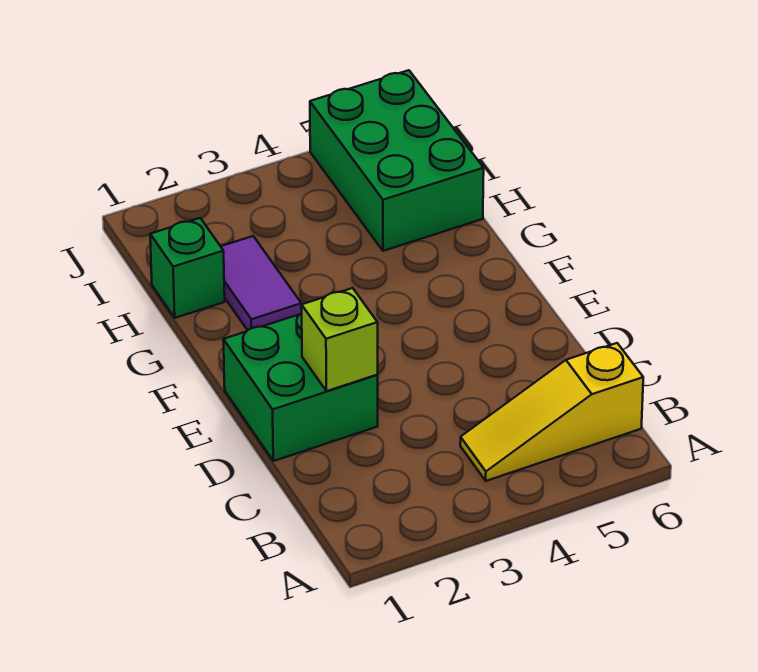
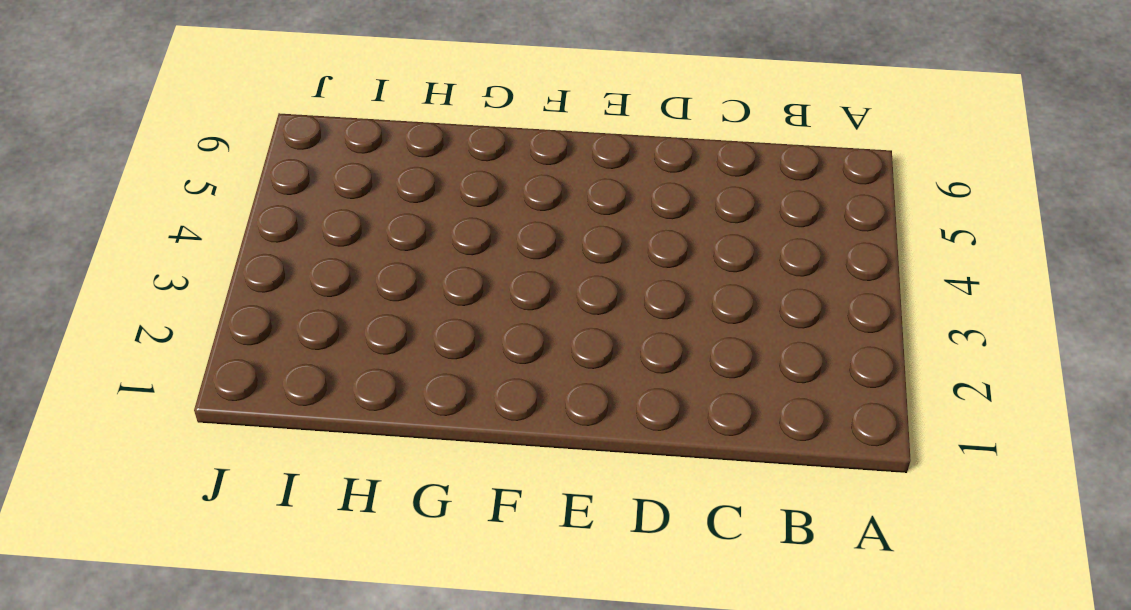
none -> yellow 1x3 slope [460,343,643,481]
none -> green 2x2 brick [223,313,378,461]

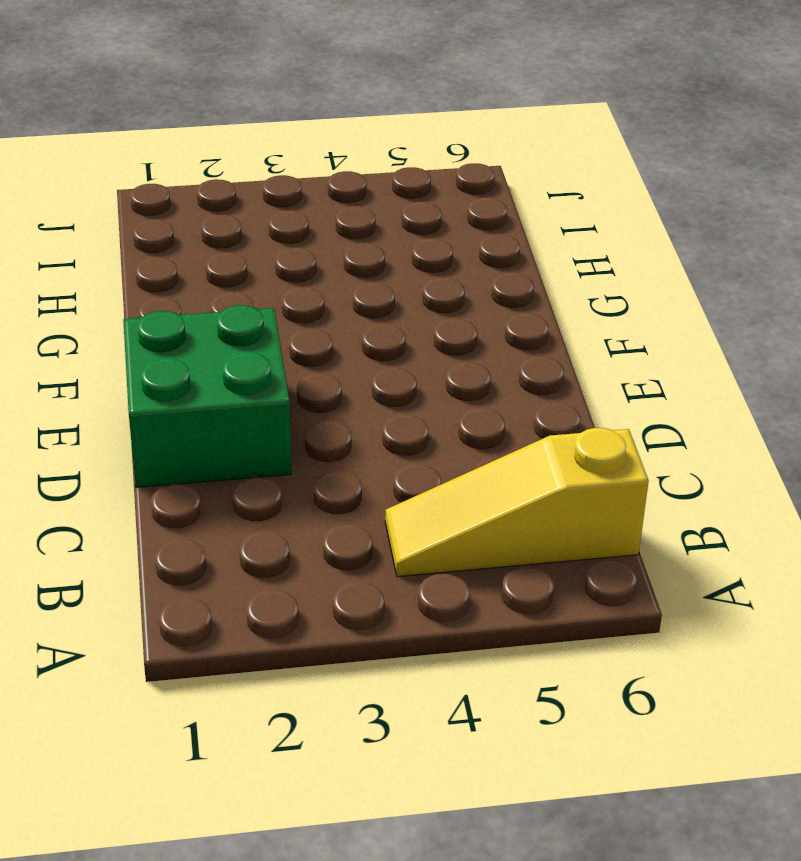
none -> purple 1x2 tile [221,236,302,330]
none -> green 1x1 brick [150,218,225,318]

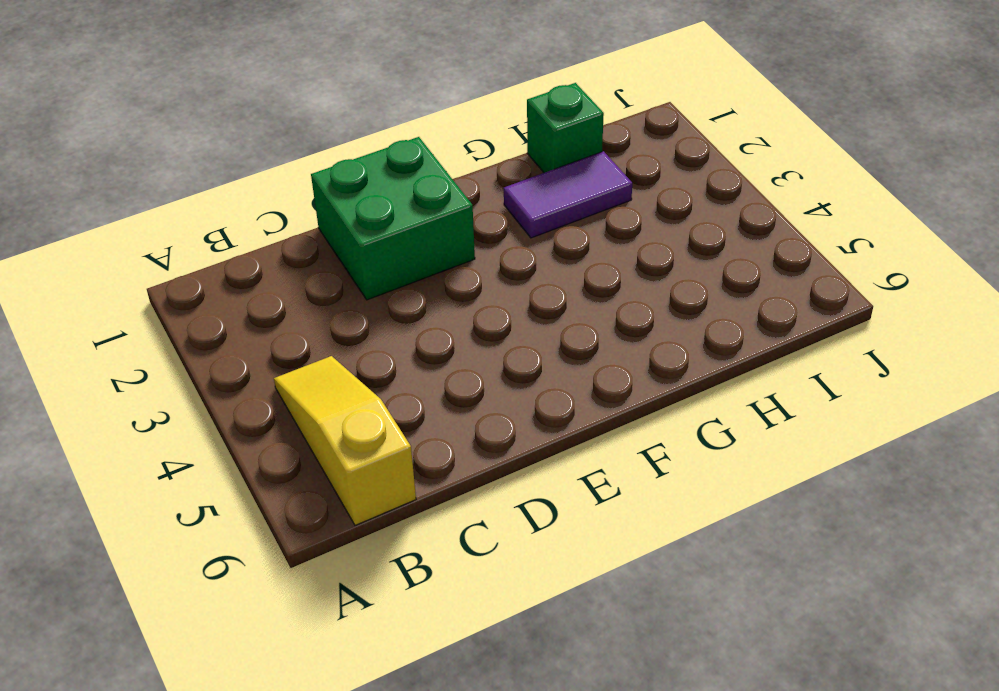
none -> green 2x3 brick [310,70,484,251]
none -> lime 1x1 brick [302,288,378,391]

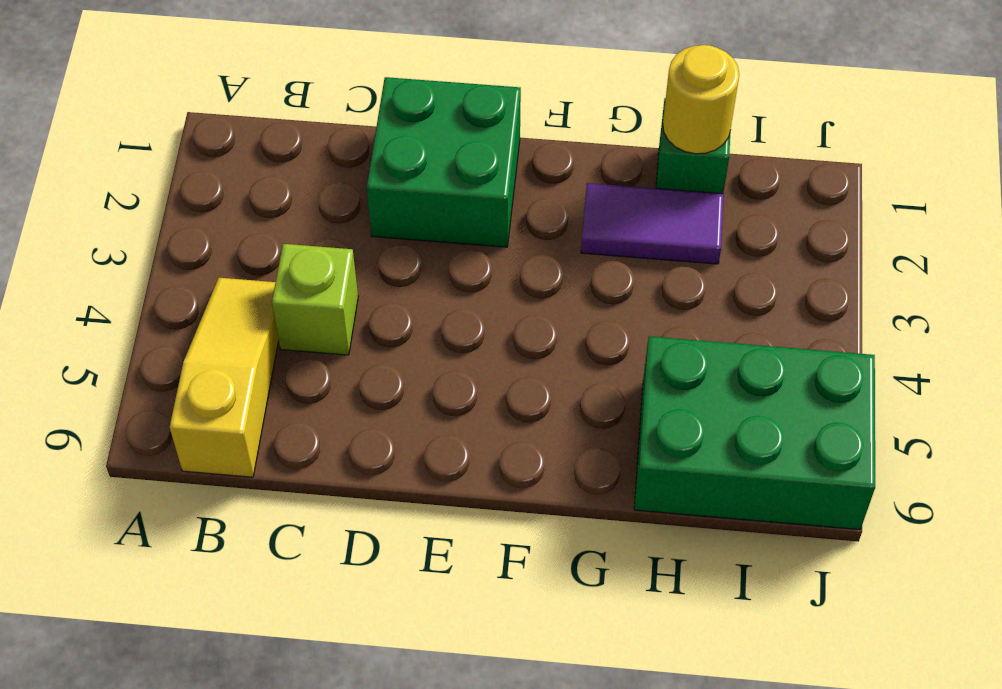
lime 1x1 brick [272,244,358,355] -> lime 1x1 brick moved to [302,288,378,391]
yellow 1x1 round brick [663,45,739,154] -> none

